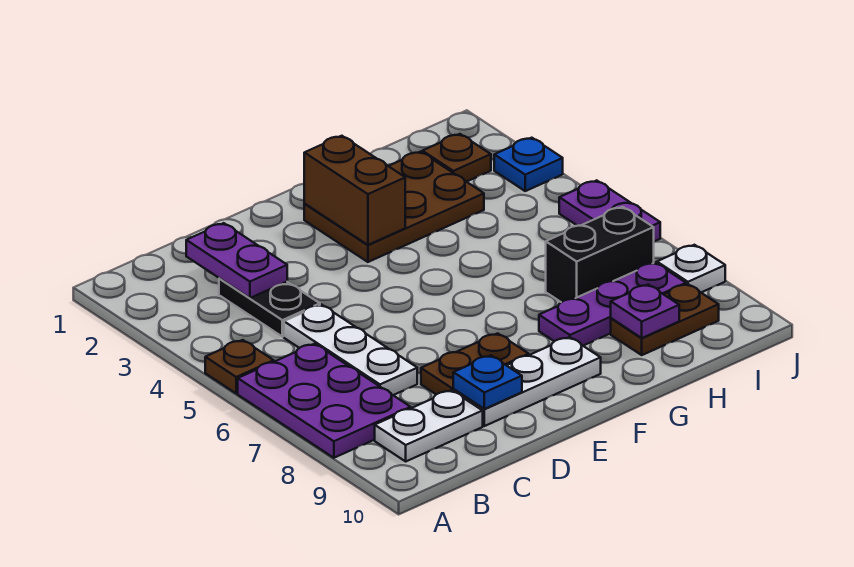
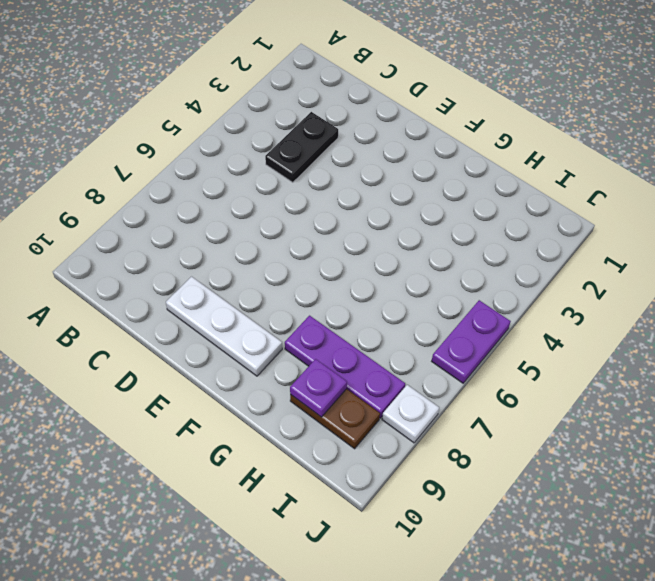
none -> brown 1x1 plate [205,340,274,393]
none -> purple 2x3 plate [238,344,411,458]
none -> white 1x2 plate [375,390,483,461]

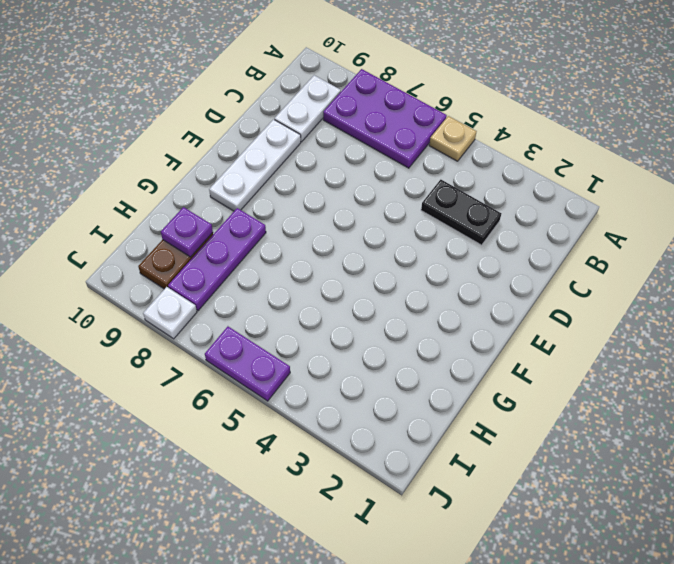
tan 1x1 plate [429,116,477,161] -> brown 1x1 plate [205,340,274,393]
none -> white 1x3 plate [284,305,417,395]
none -> brown 1x2 plate [421,333,529,394]
none -> brown 2x3 plate [304,152,484,262]

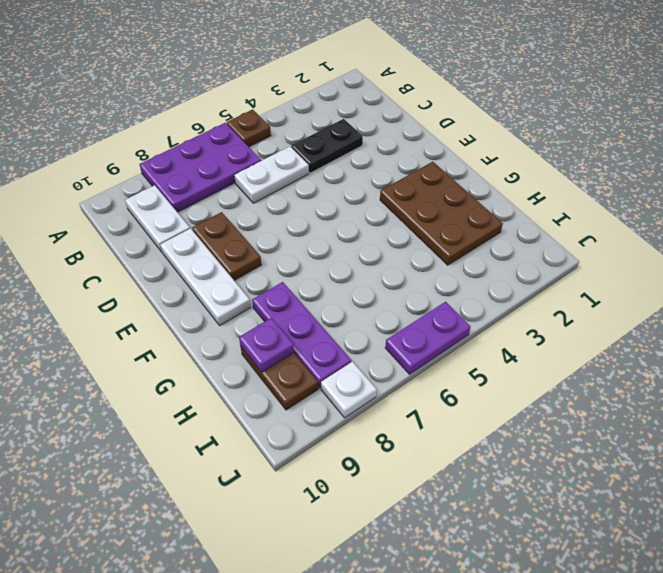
white 1x2 plate [234,146,309,203] -> white 1x3 plate [284,305,417,395]
none -> black 1x2 brick [546,207,654,302]
none -> brown 1x1 plate [422,134,491,182]
none -> blue 1x1 plate [494,138,563,191]

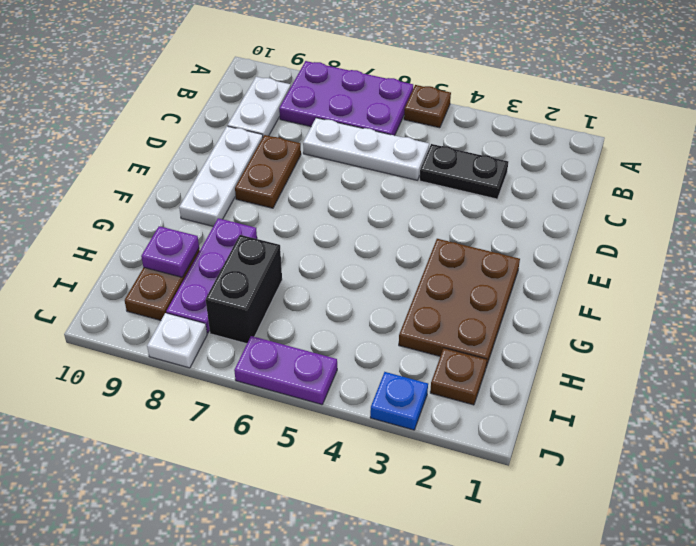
none -> purple 1x2 plate [186,223,287,298]
none -> blue 1x1 plate [453,355,522,409]
none -> brown 1x2 brick [304,136,405,245]

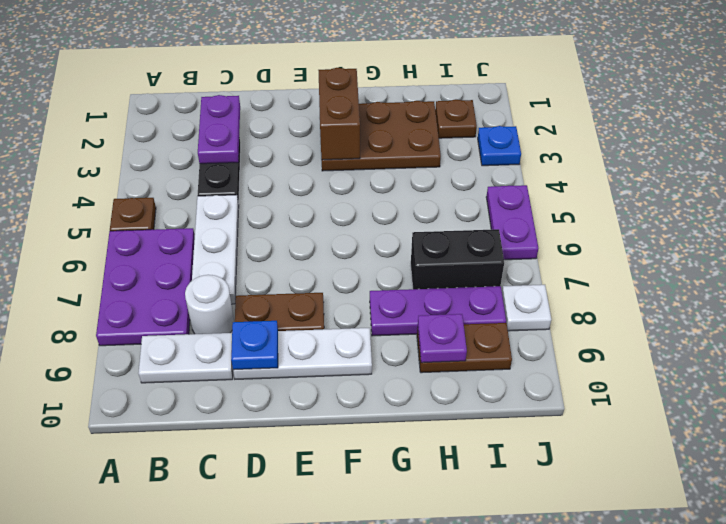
white 1x1 round brick [185,275,234,334] -> none

